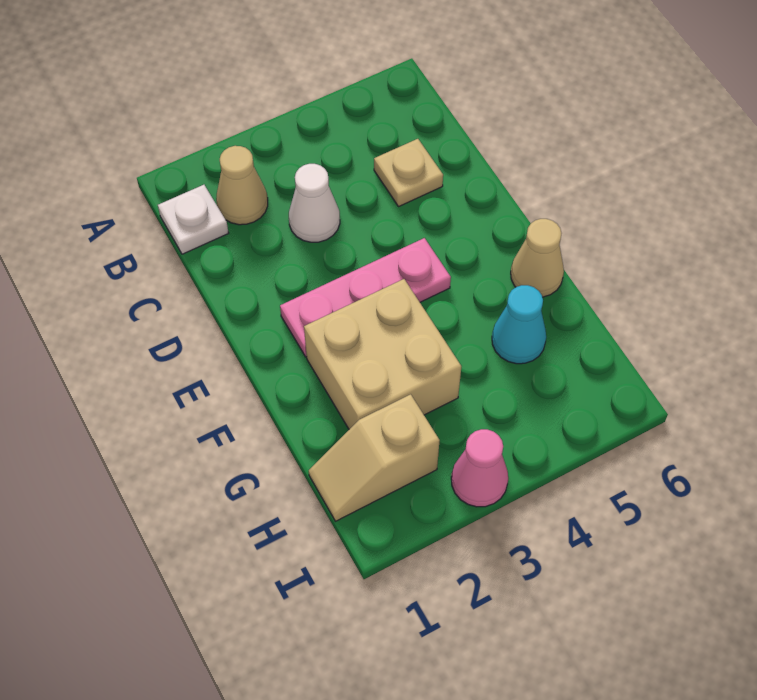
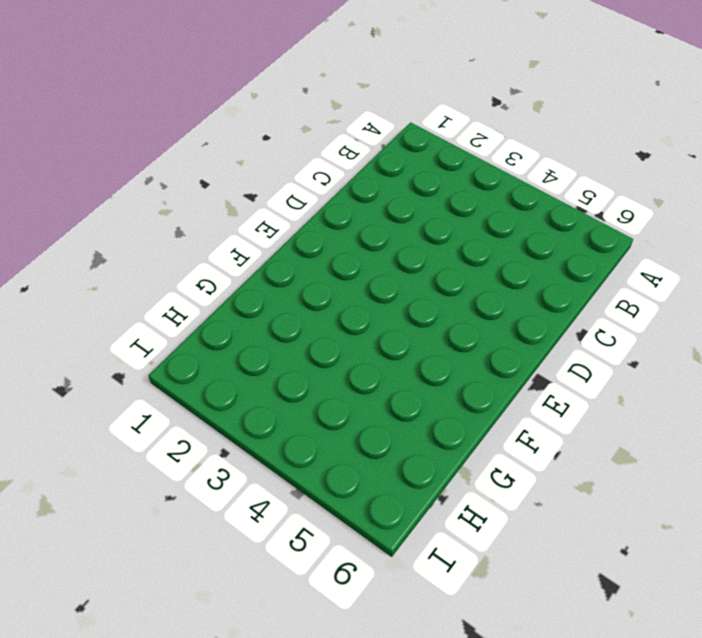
none -> white 1x1 plate [158,185,228,254]
none -> tan 1x1 cone [216,146,268,225]

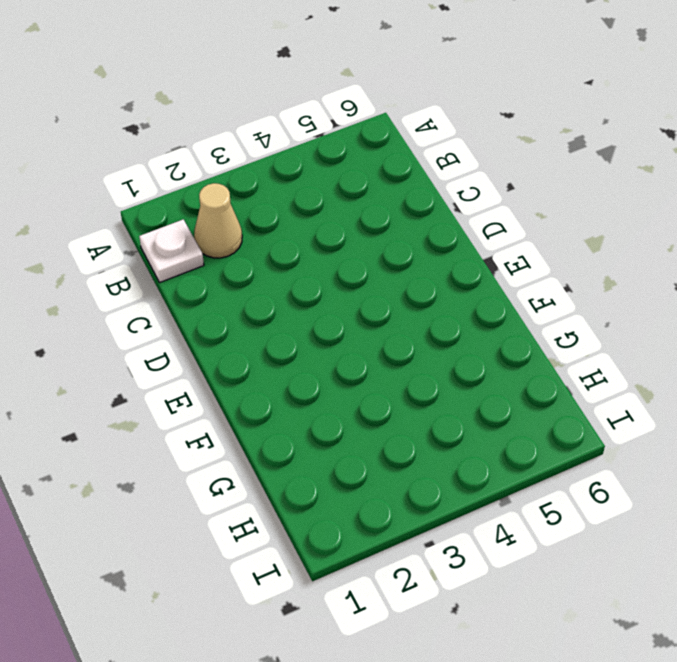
none -> white 1x1 cone [289,164,340,242]
none -> tan 1x1 plate [374,139,443,207]

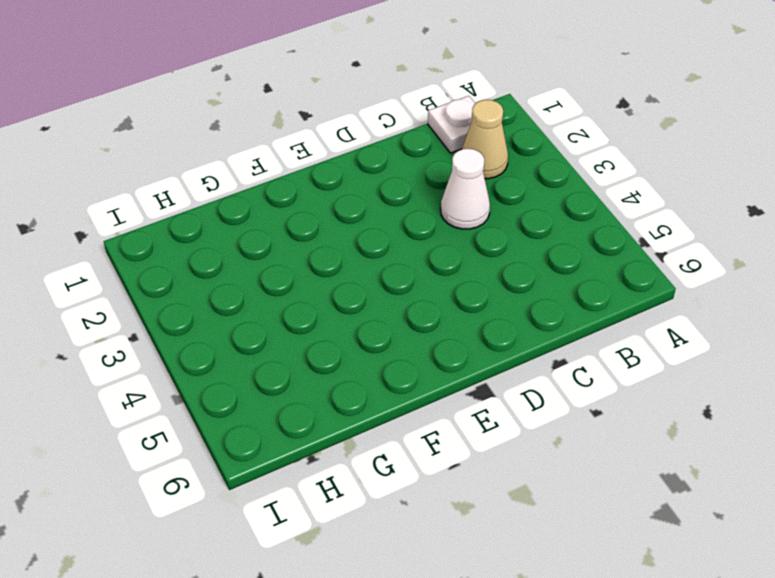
none -> tan 1x1 plate [374,139,443,207]
none -> pink 1x3 plate [280,238,451,357]

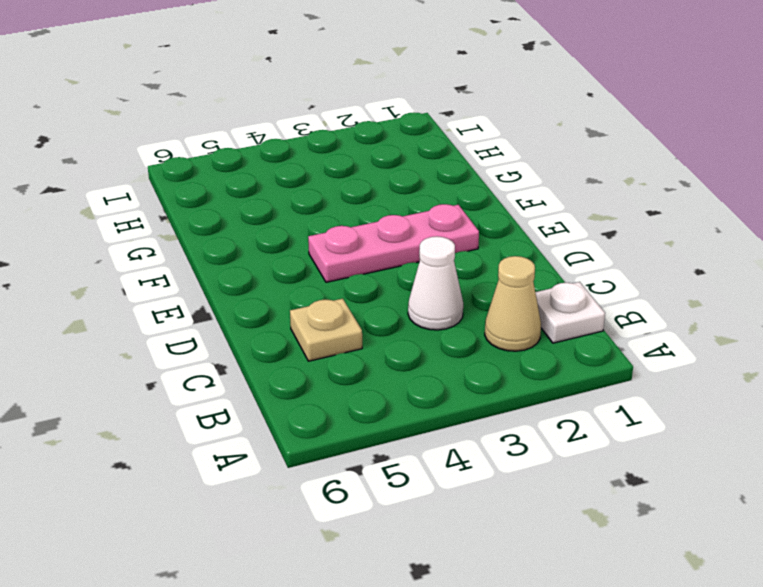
none -> tan 2x2 brick [304,279,461,429]
none -> tan 1x1 cone [511,219,564,297]

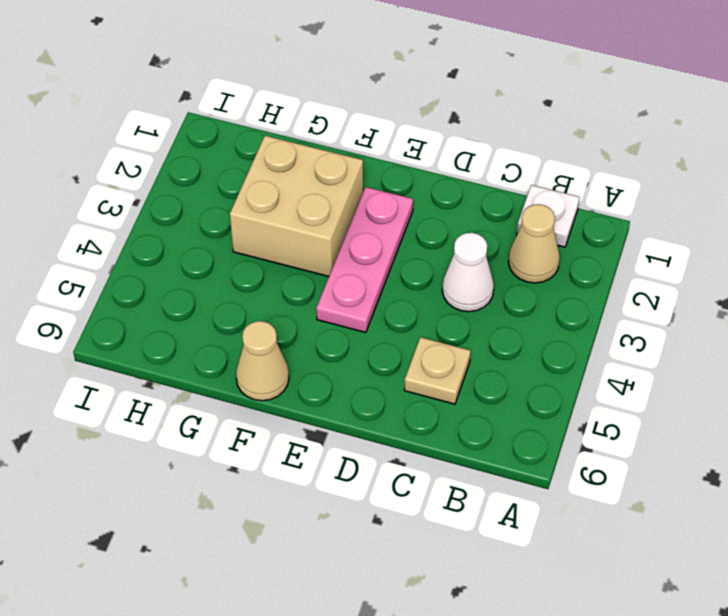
none -> cyan 1x1 cone [492,285,546,364]
none -> tan 1x2 slope [309,394,440,521]

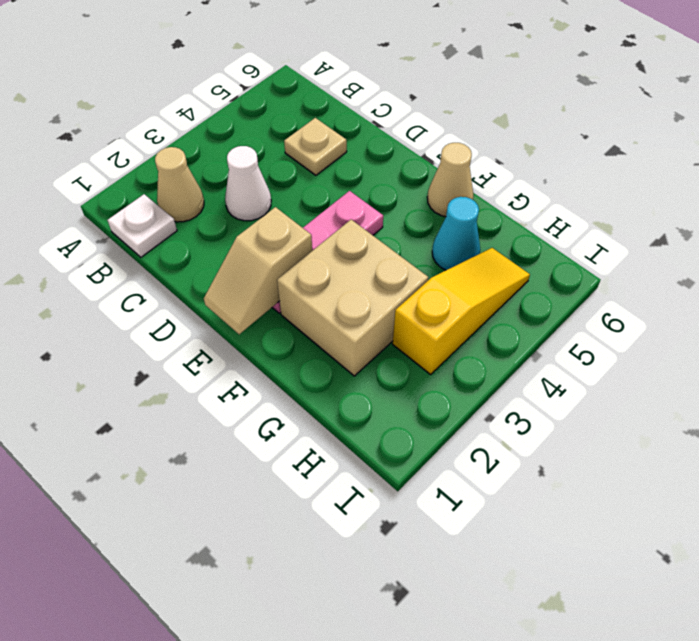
tan 1x2 slope [204,207,312,334] -> tan 1x2 slope moved to [309,394,440,521]
yellow 1x3 slope [393,248,530,374] -> none
none -> pink 1x1 cone [451,429,508,507]

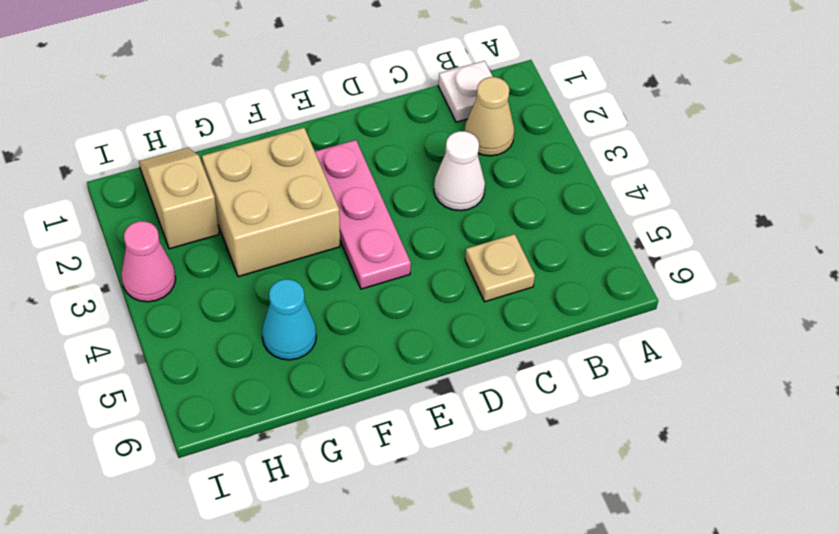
none -> tan 1x1 cone [511,219,564,297]

